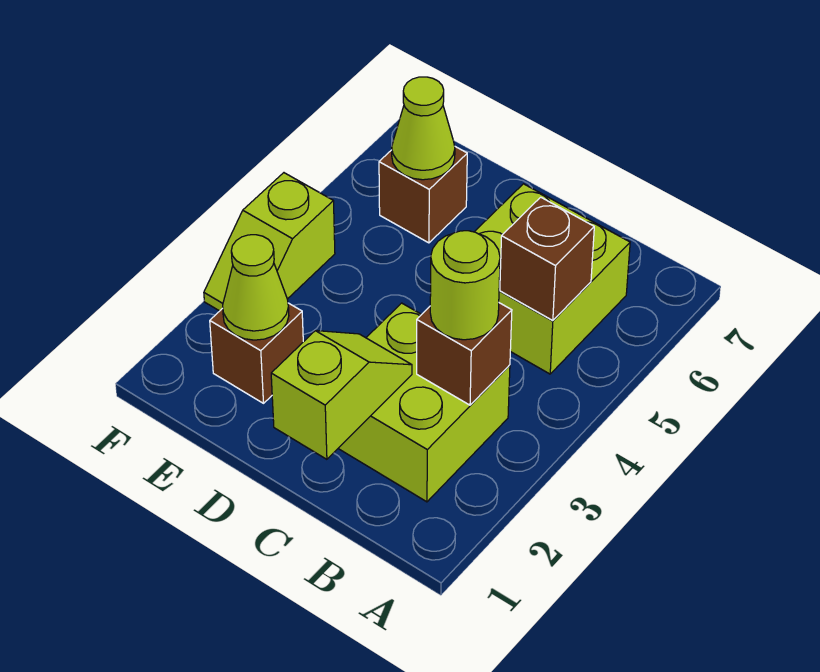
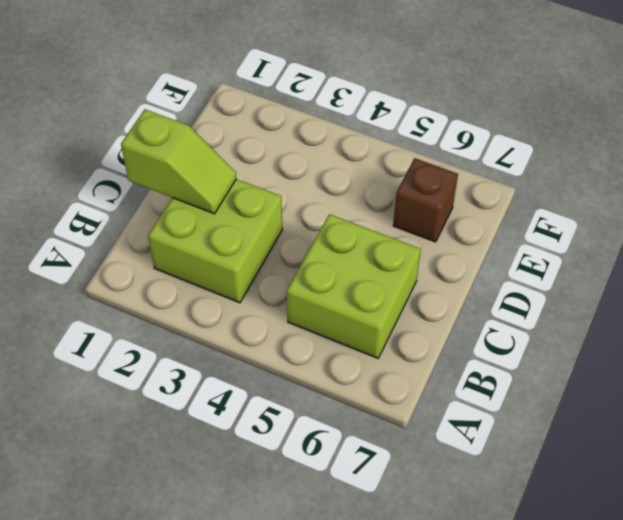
none -> brown 1x1 brick [210,303,303,403]
none -> lime 1x2 slope [204,173,335,311]

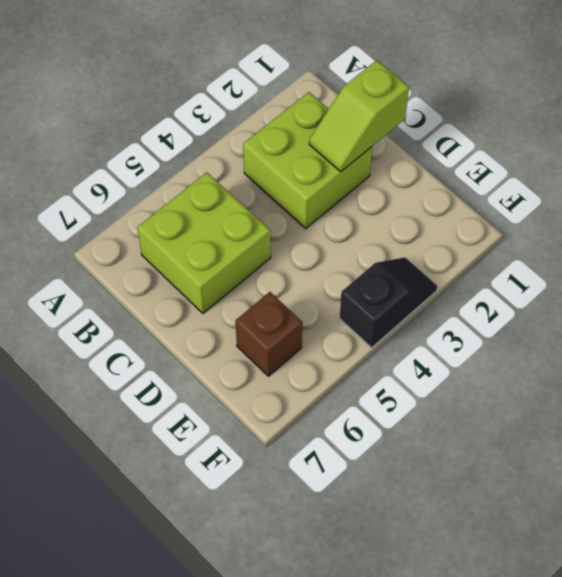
black 1x2 slope [339,257,438,348] -> lime 1x2 slope [204,173,335,311]
none -> brown 1x1 brick [210,303,303,403]
none -> brown 1x1 brick [417,303,512,405]

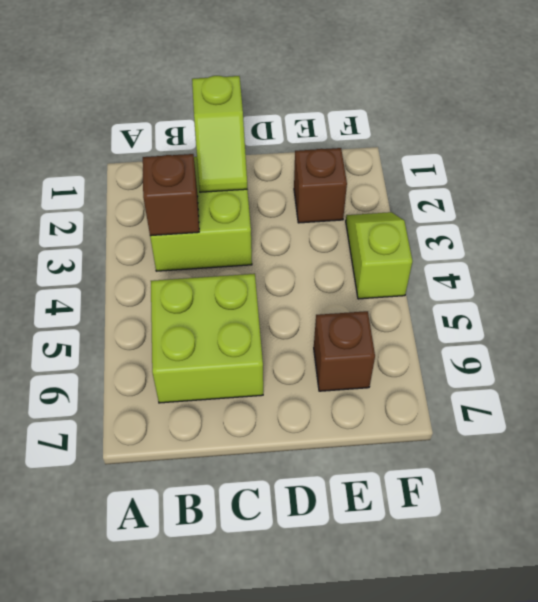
none -> brown 1x1 brick [500,197,594,321]
none -> lime 1x1 cone [223,235,289,340]

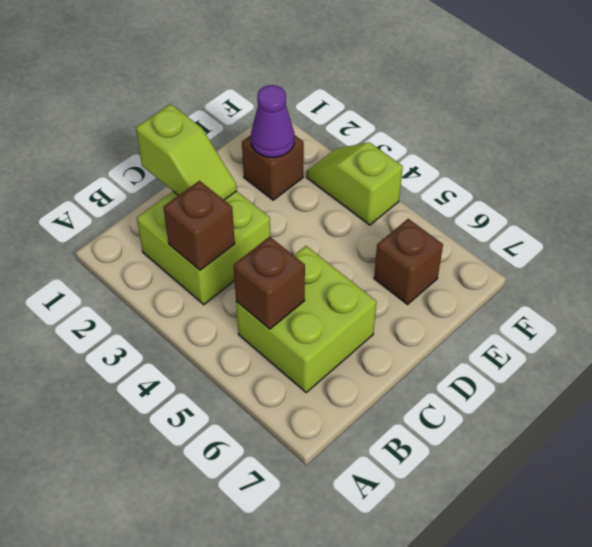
purple 1x1 cone [251,85,294,157] -> lime 1x1 cone [223,235,289,340]
none -> lime 1x1 cone [392,77,455,180]
none -> lime 1x1 round brick [430,231,500,340]

